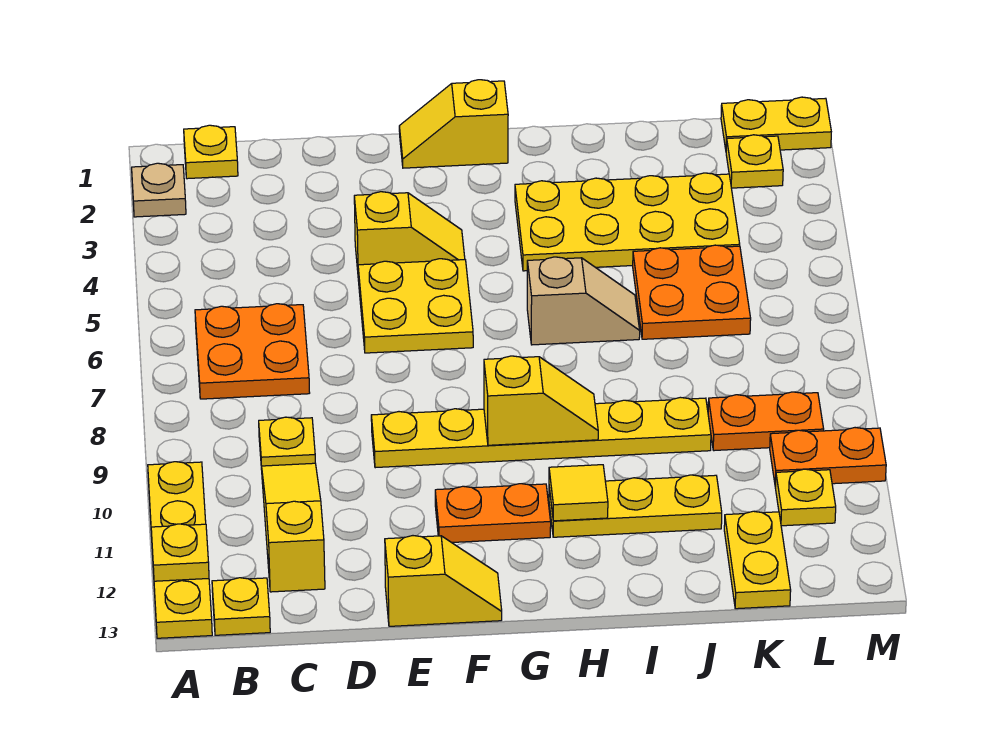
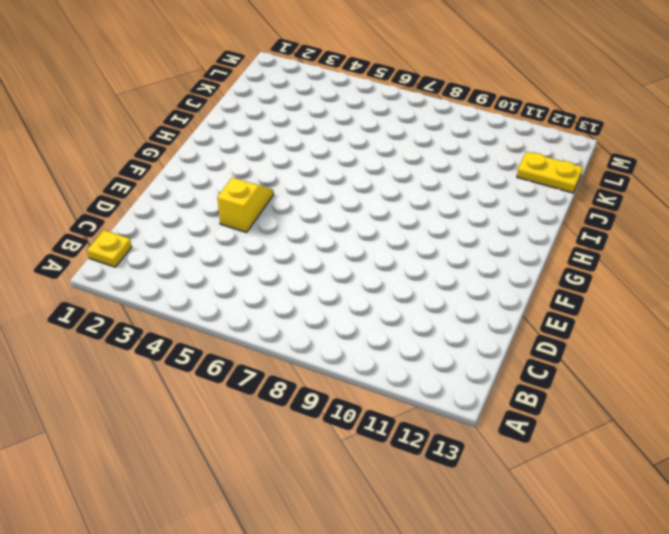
none -> tan 1x1 plate [132,163,186,217]
none -> yellow 1x4 plate [148,462,212,638]
none -> orange 2x2 plate [195,304,310,399]

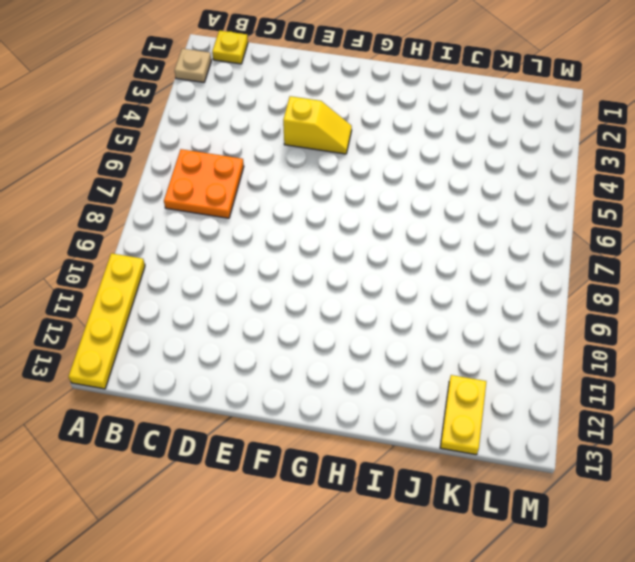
none -> yellow 1x1 plate [212,578,270,635]
none -> yellow 1x1 plate [259,417,315,470]
none -> yellow 1x3 slope [262,463,325,592]

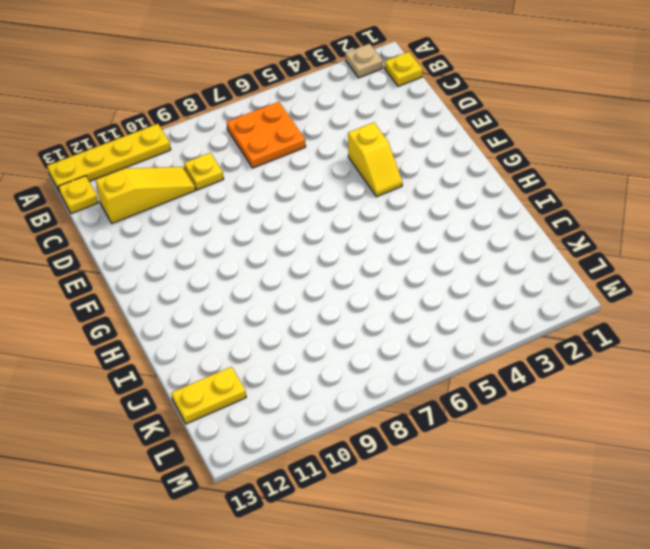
none -> yellow 2x2 plate [358,259,473,353]
none -> yellow 1x6 plate [371,397,711,468]
none -> yellow 1x2 slope [385,536,502,626]

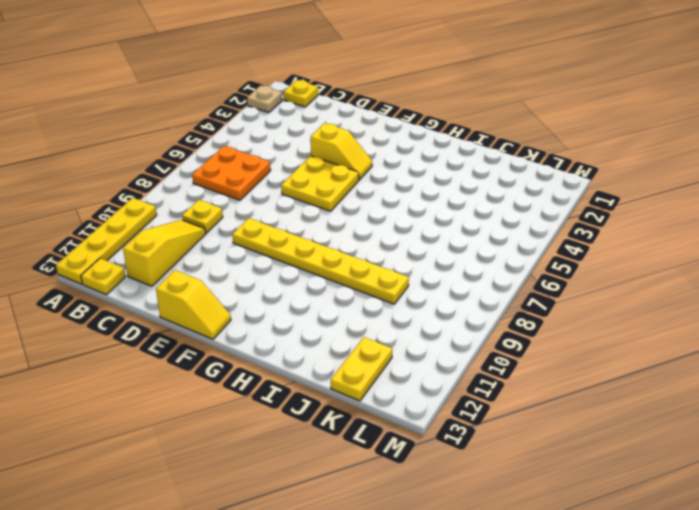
none -> yellow 1x2 slope [399,80,508,168]
none -> orange 1x2 plate [435,484,551,543]
none -> yellow 2x4 plate [515,173,740,271]

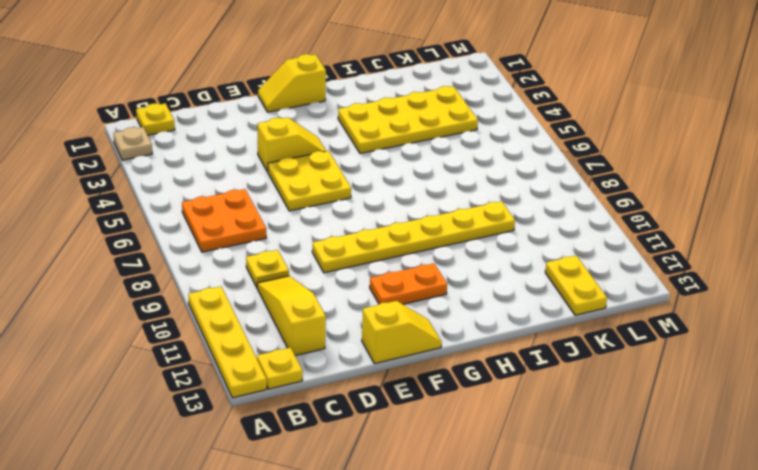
none -> tan 1x2 slope [527,257,640,345]
none -> yellow 1x3 plate [549,475,722,537]
none -> orange 2x2 plate [633,245,751,339]

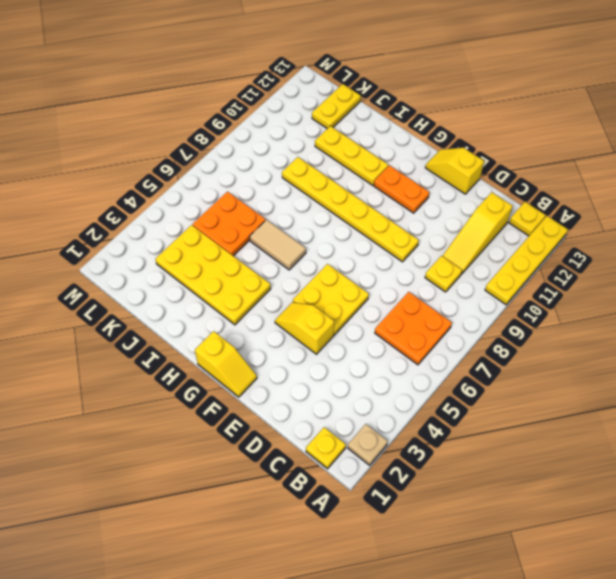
tan 1x2 tile [250,220,306,270] -> tan 1x2 slope [527,257,640,345]
none -> orange 1x2 plate [708,392,824,451]
none -> yellow 1x2 plate [721,97,831,150]
none -> yellow 1x1 plate [726,135,783,188]

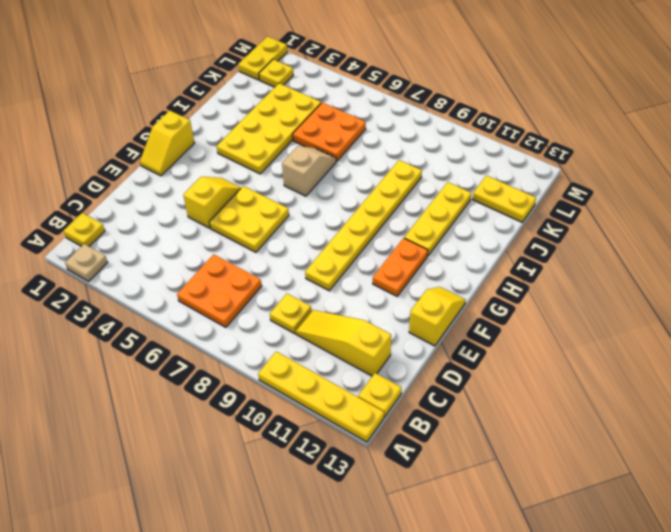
none -> orange 1x2 plate [708,392,824,451]
none -> orange 1x2 plate [770,428,886,486]
none -> yellow 1x1 plate [775,469,836,526]

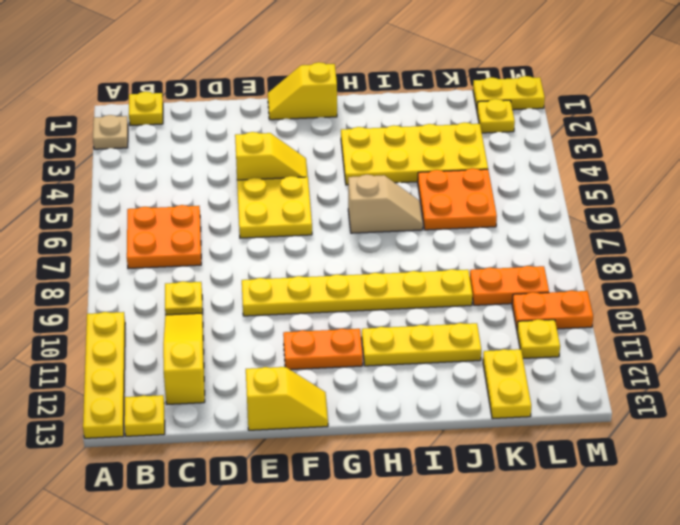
none -> yellow 1x1 plate [151,524,209,581]
none -> yellow 1x2 slope [484,356,598,445]
none -> yellow 1x1 tile [549,465,608,521]

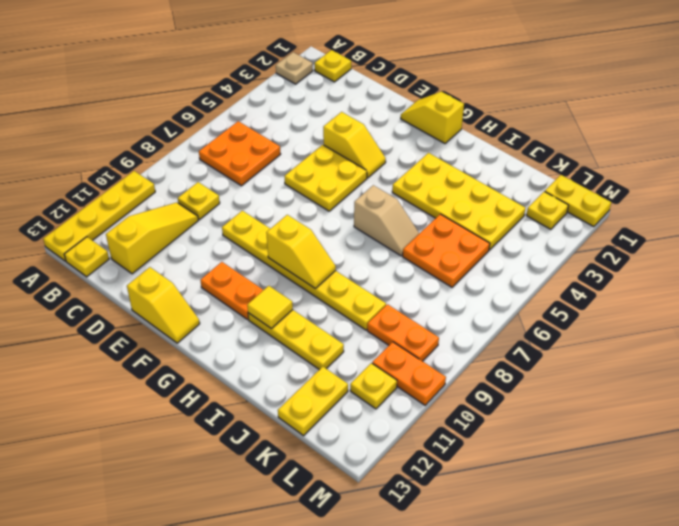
none -> yellow 1x1 plate [151,524,209,581]

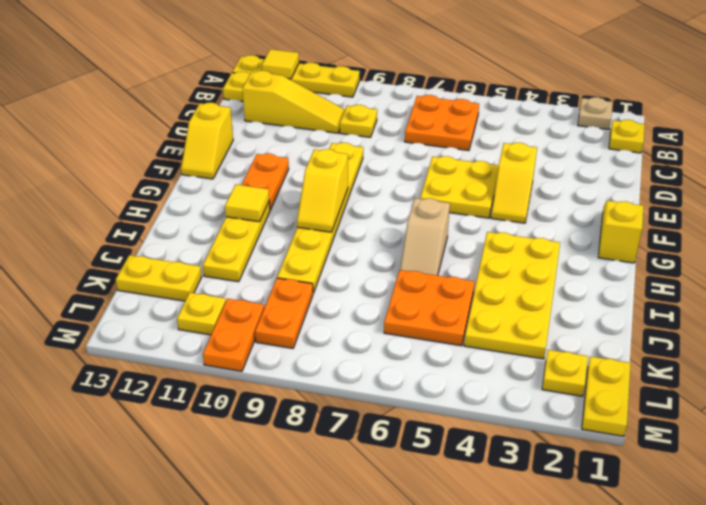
yellow 1x1 tile [262,49,299,79] -> yellow 1x1 plate [151,524,209,581]

